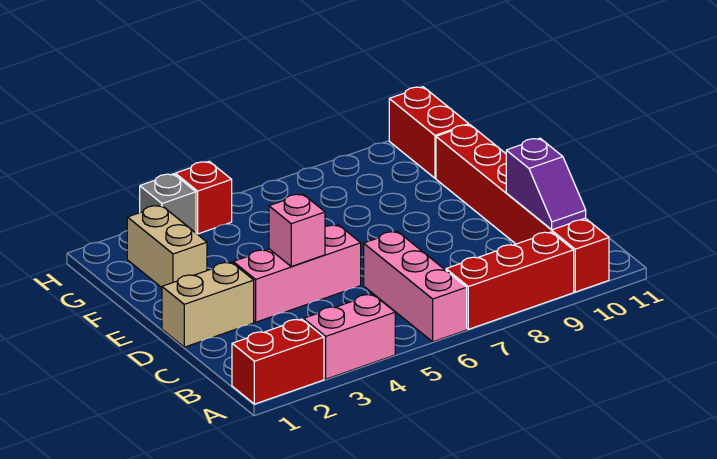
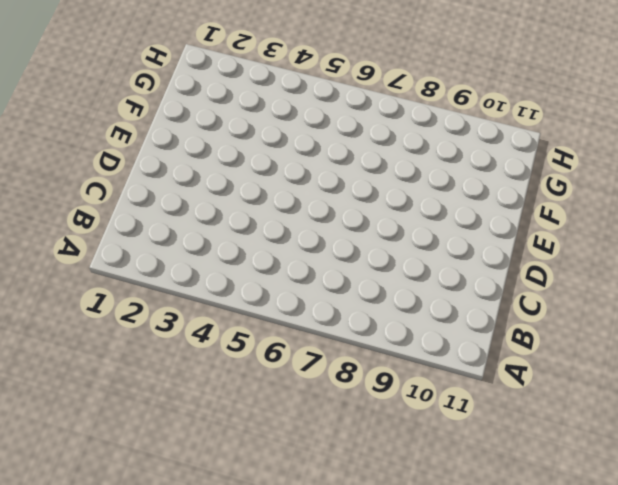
none -> red 1x2 brick [232,319,324,404]
none -> pink 1x2 brick [303,294,395,379]
none -> pink 1x3 brick [364,231,467,342]

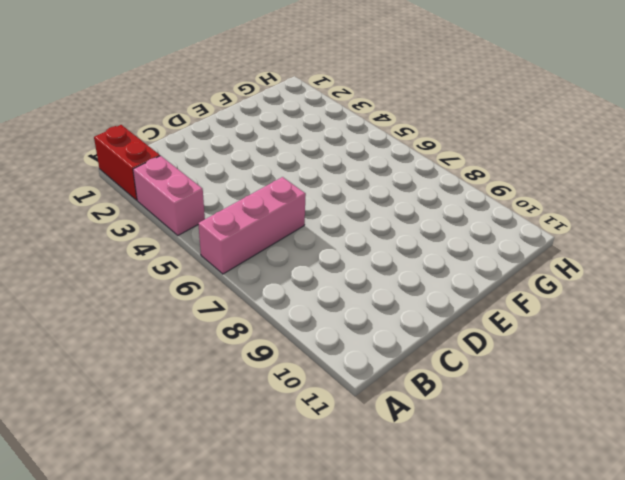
none -> red 1x3 brick [446,232,574,329]
none -> red 1x6 brick [436,125,609,292]
none -> tan 1x2 brick [162,262,254,347]

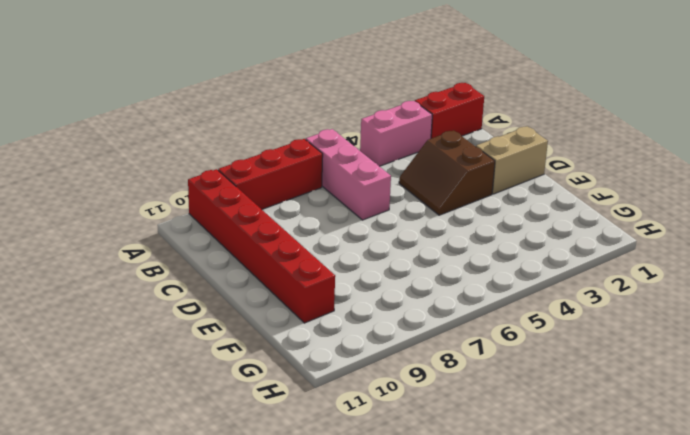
brown 2x2 slope [399,130,495,215] -> pink 1x3 brick [233,225,361,322]
none -> tan 1x2 brick [127,205,207,288]
none -> red 1x2 brick [389,87,469,178]
none -> grey 1x1 brick [140,174,196,233]

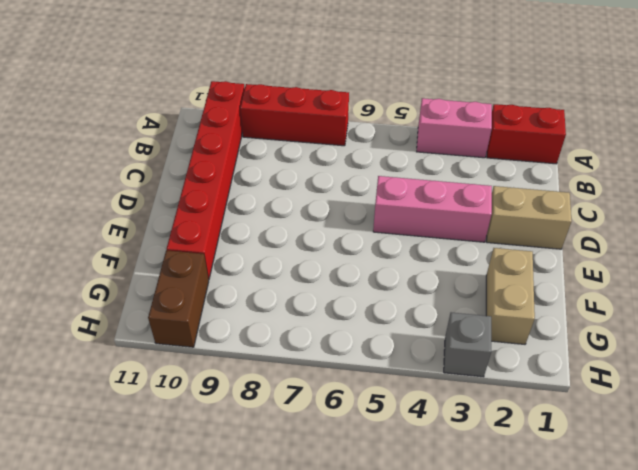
brown 1x2 brick [148,250,209,347] -> red 1x2 brick [389,87,469,178]
none -> pink 1x3 brick [364,231,467,342]
none -> red 1x1 brick [175,161,232,234]
none -> purple 1x2 slope [506,138,586,230]

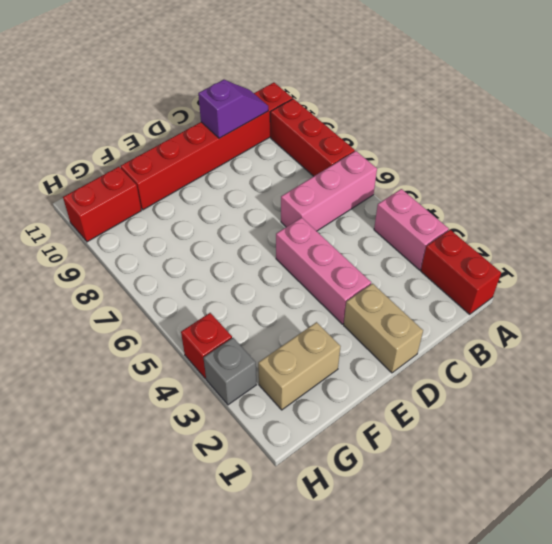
none -> pink 1x1 brick [269,194,325,266]

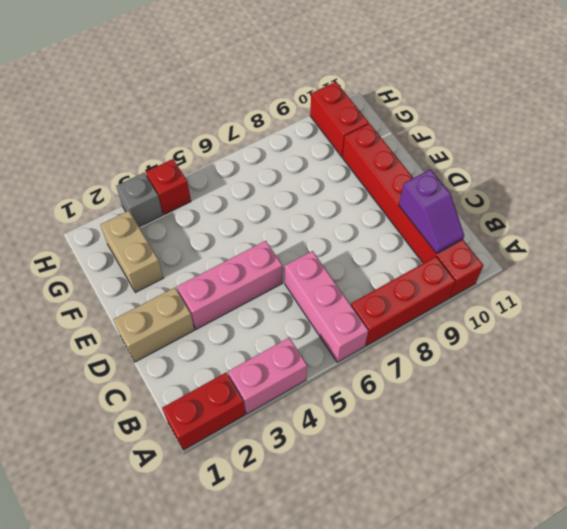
none -> pink 1x1 brick [269,194,325,266]

